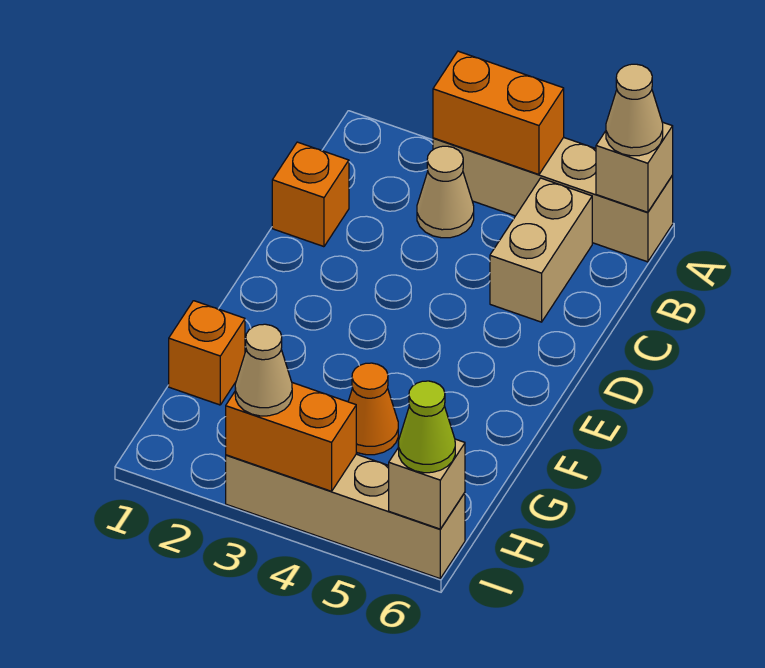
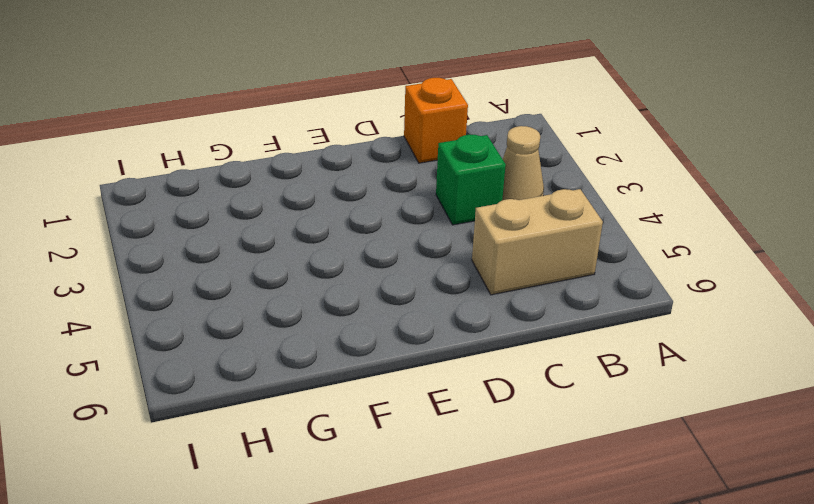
green 1x1 brick [436,134,506,225] -> none
none -> tan 1x4 brick [433,137,673,262]
none -> orange 1x1 brick [169,301,245,405]
none -> orange 1x1 cone [348,363,398,455]

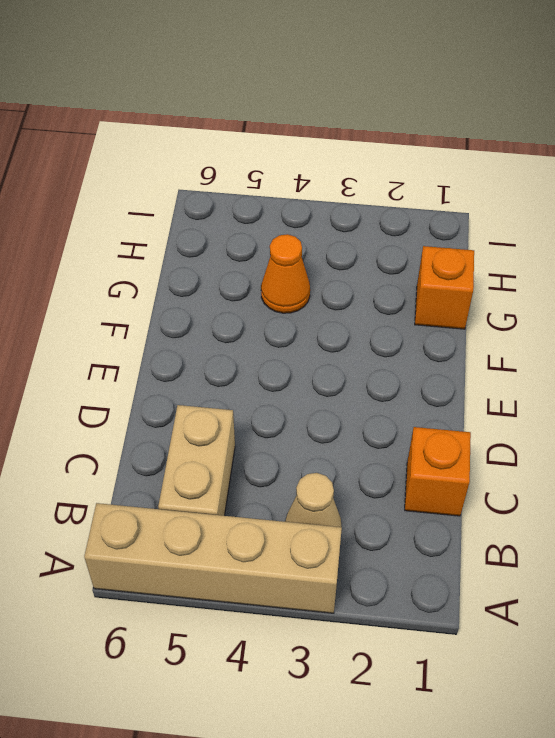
none -> tan 1x4 brick [226,454,465,578]
none -> orange 1x2 brick [433,51,564,174]
none -> tan 1x1 brick [596,122,673,212]

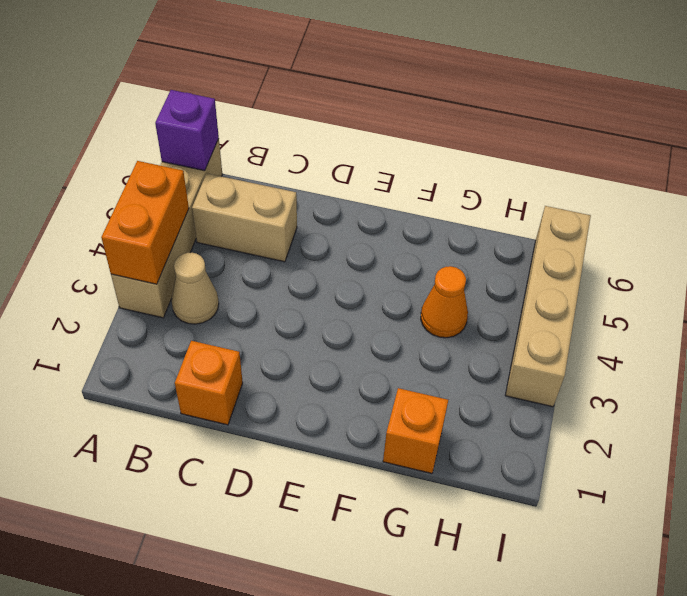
purple 1x1 brick [155,90,219,171] -> tan 1x1 brick [596,122,673,212]
none -> orange 1x2 brick [226,383,356,491]
none -> tan 1x1 brick [389,439,465,529]
none -> tan 1x1 cone [606,64,663,156]

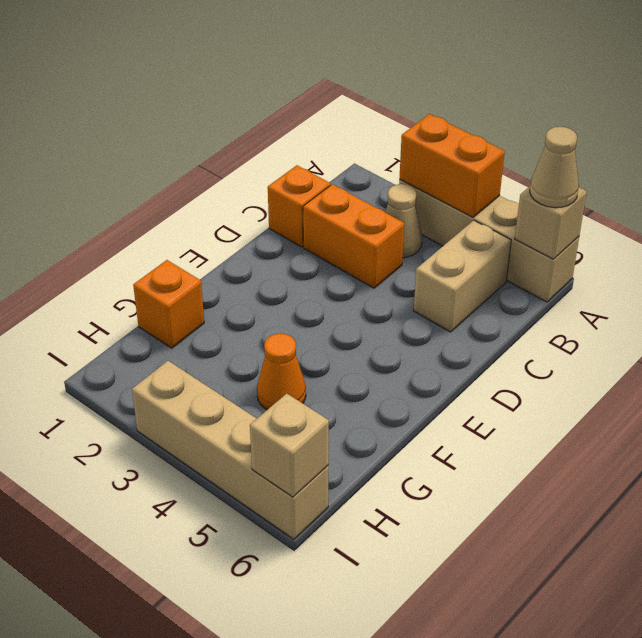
orange 1x2 brick [303,184,404,288] -> orange 1x2 brick moved to [226,383,356,491]
none -> tan 1x1 cone [235,324,292,416]
none -> lime 1x1 cone [398,381,455,473]

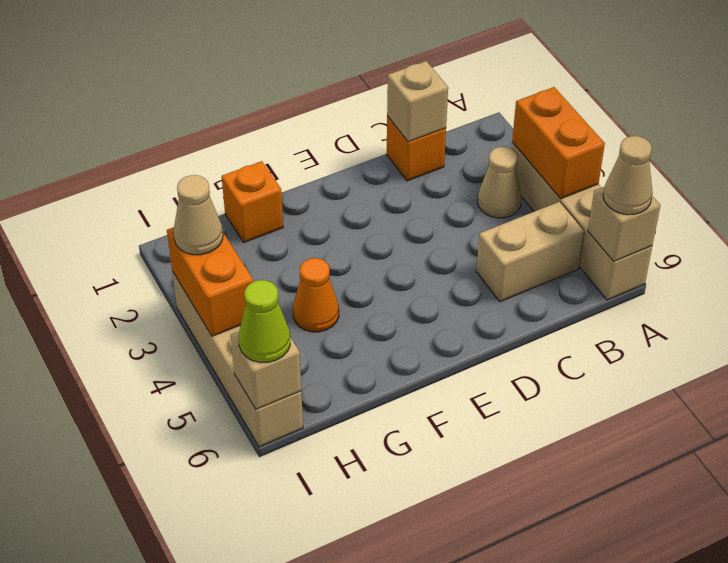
tan 1x1 brick [387,61,448,142] -> none

